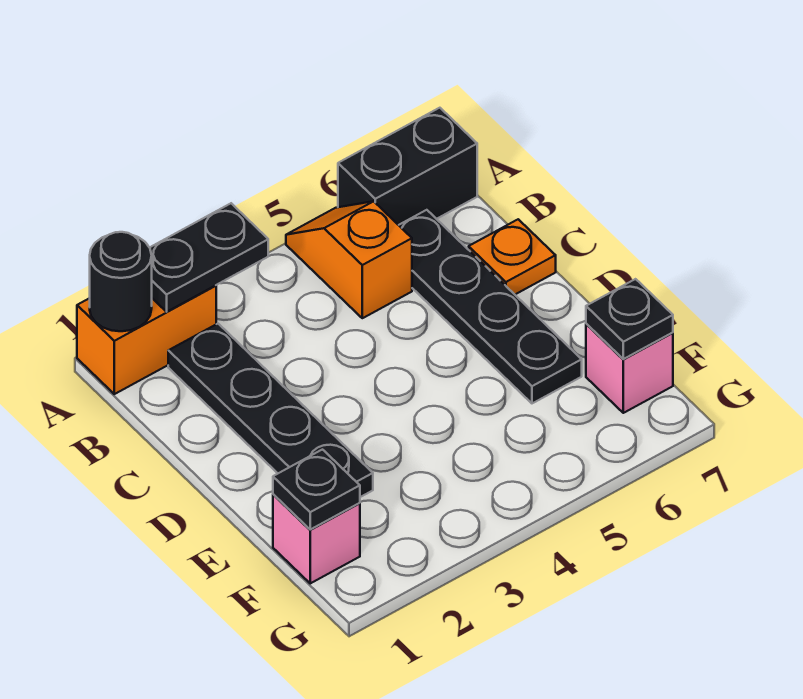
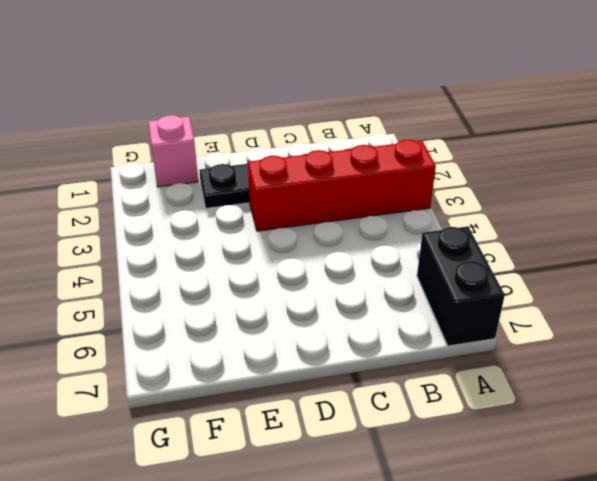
red 1x4 brick [248,140,436,231] -> none
none -> orange 1x2 brick [77,285,216,394]
none -> orange 1x2 slope [286,201,412,318]
none -> black 1x4 plate [399,210,582,403]

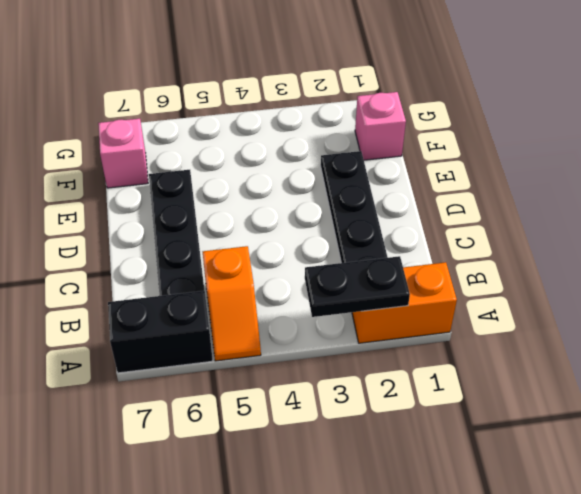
none -> orange 1x1 plate [469,219,556,294]
none -> black 1x1 round brick [90,232,152,331]
none -> black 1x1 plate [273,450,360,529]

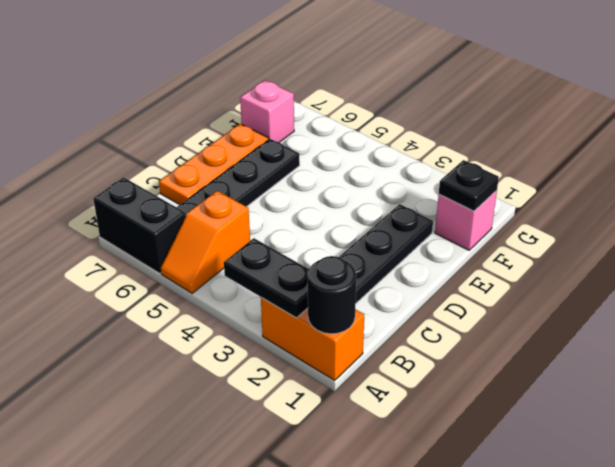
orange 1x3 plate [159,124,269,205] -> orange 1x1 plate [469,219,556,294]
none -> black 1x1 plate [586,279,673,359]

